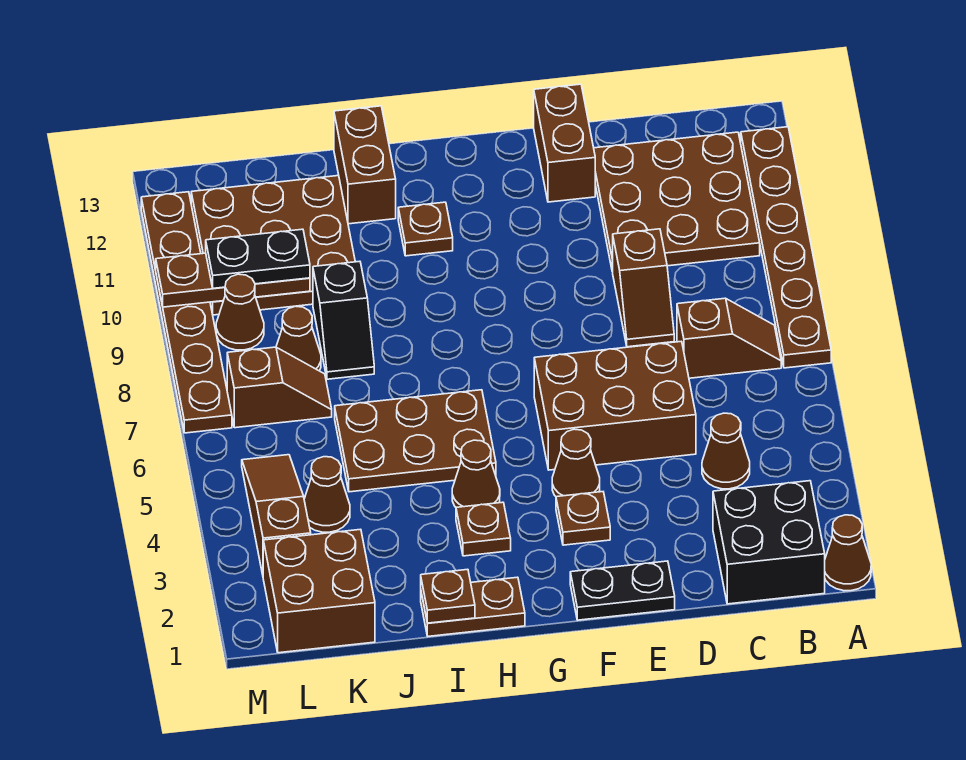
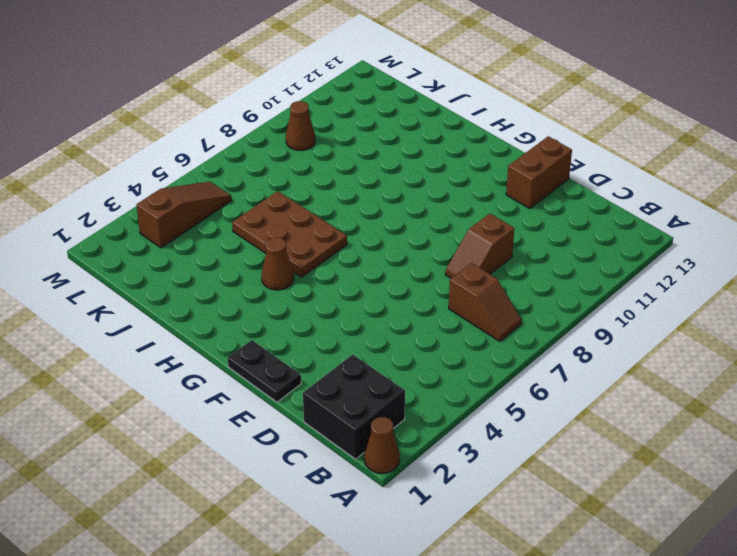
none -> brown 1x6 plate [741,127,831,368]
none -> brown 3x3 plate [594,132,760,271]
none -> brown 1x1 cone [702,413,750,489]
none -> brown 2x3 brick [534,341,696,470]

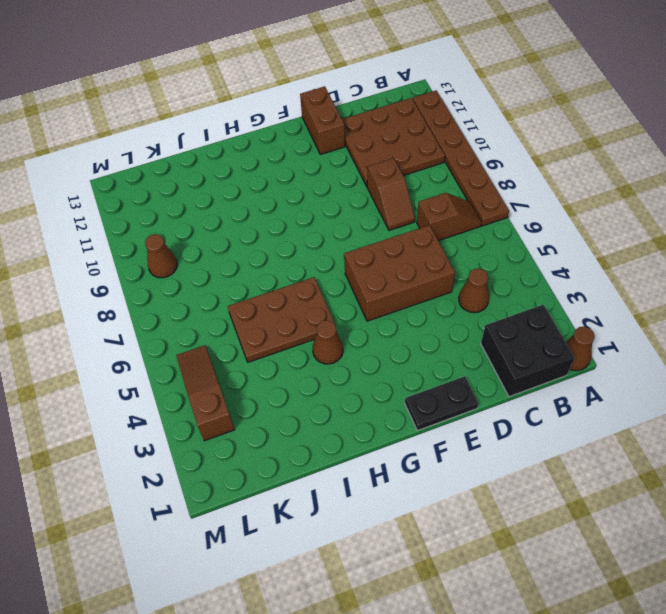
none -> brown 1x1 plate [556,492,610,545]
none -> brown 1x1 cone [552,429,600,497]
none -> brown 1x2 plate [421,577,525,636]
none -> brown 1x1 plate [456,502,511,556]

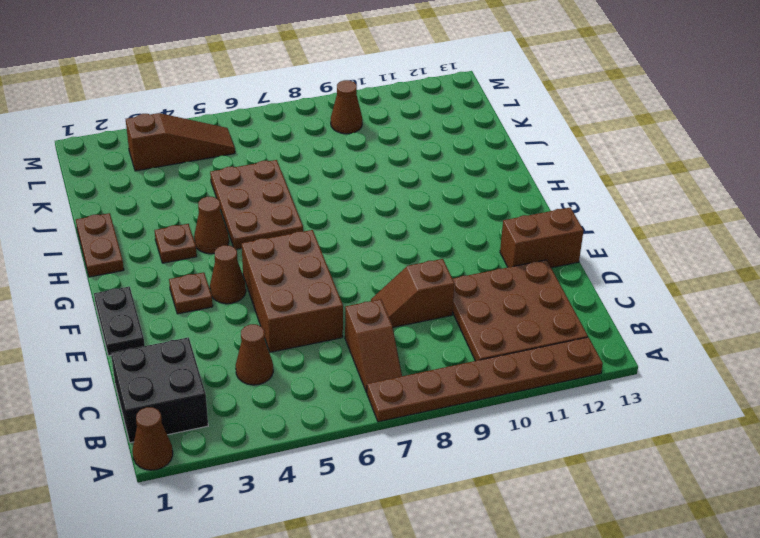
none -> brown 1x1 plate [398,202,453,256]
none -> brown 1x2 brick [334,106,396,224]
none -> black 1x2 slope [313,261,374,379]
none -> brown 3x3 plate [191,176,355,315]

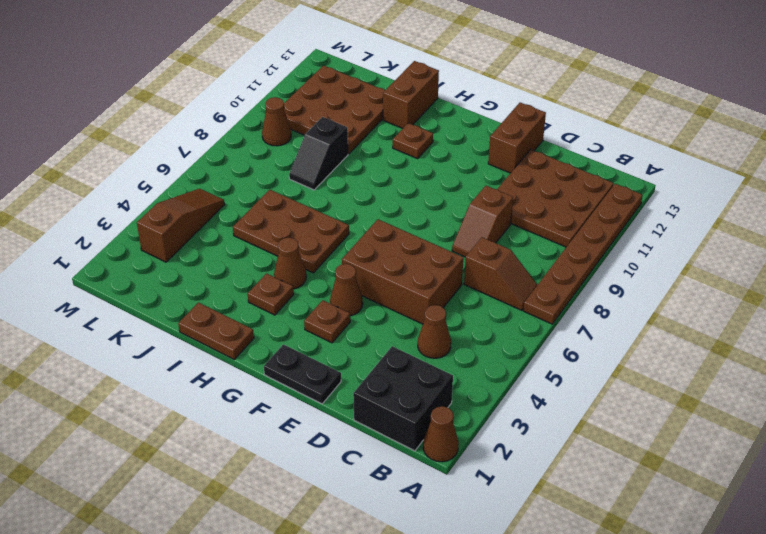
none -> brown 2x2 brick [263,529,375,653]
none -> brown 1x1 cone [304,457,350,532]
none -> brown 1x2 slope [227,347,332,428]
none -> brown 1x1 cone [276,306,321,371]

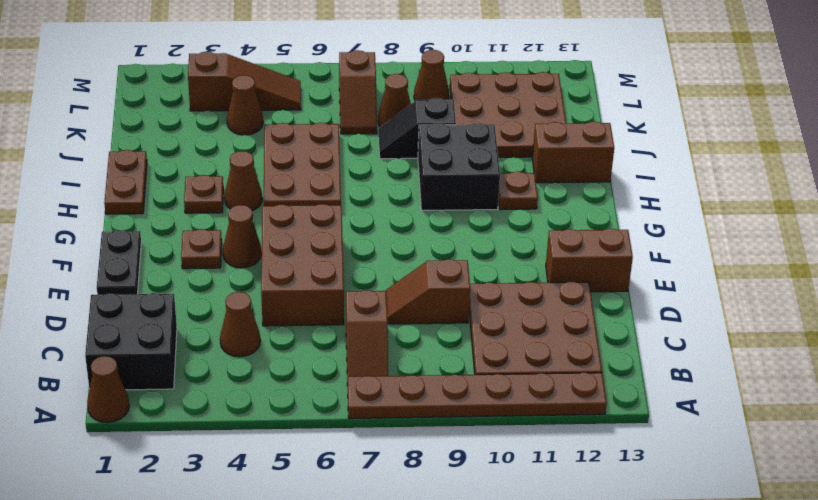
black 2x2 brick [418,123,500,210] -> none
none -> brown 2x2 brick [263,529,375,653]
none -> brown 1x6 plate [141,192,232,433]
none -> brown 1x1 plate [421,569,475,623]
none -> brown 1x3 plate [156,253,310,307]

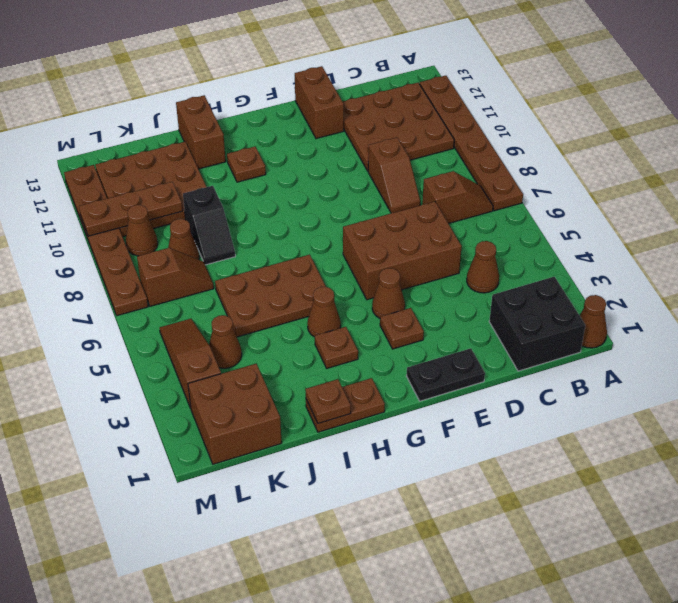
none -> black 1x2 plate [206,229,310,288]

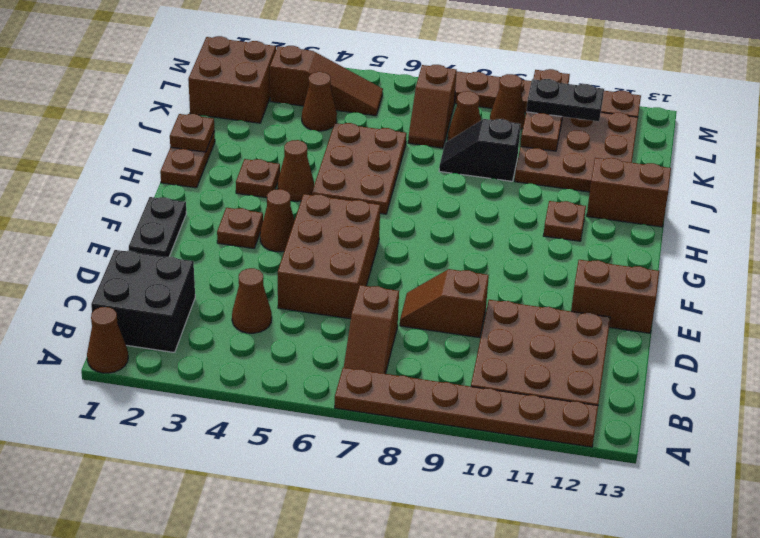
black 1x2 plate [526,79,604,121] -> black 1x2 plate turned to [206,229,310,288]

